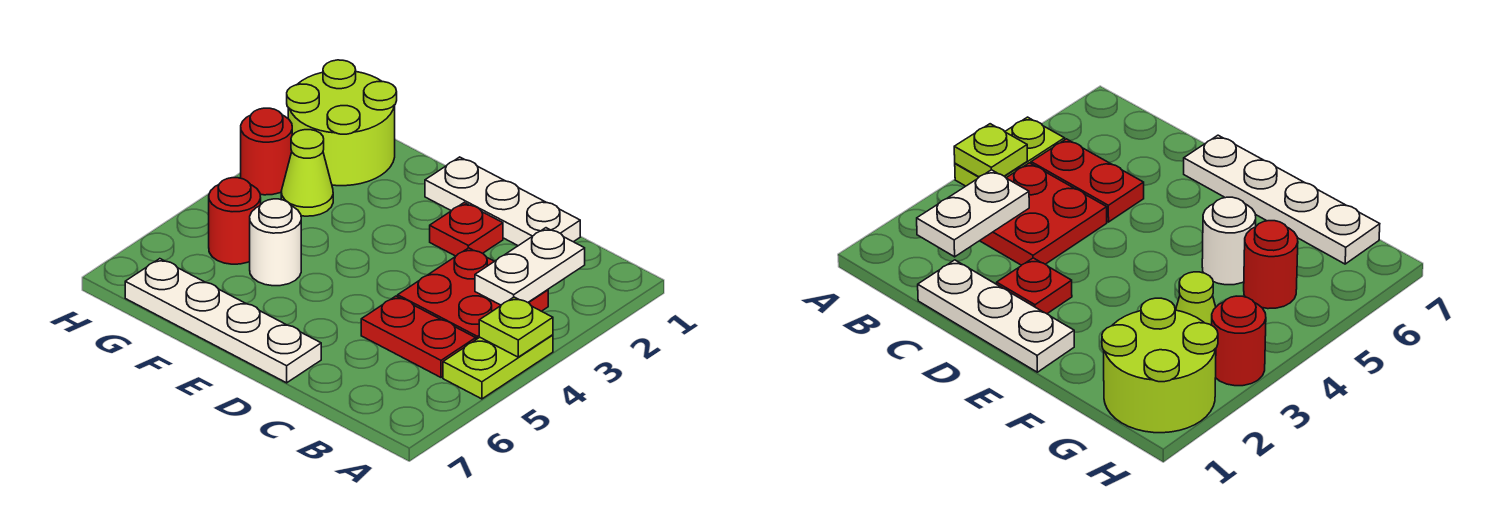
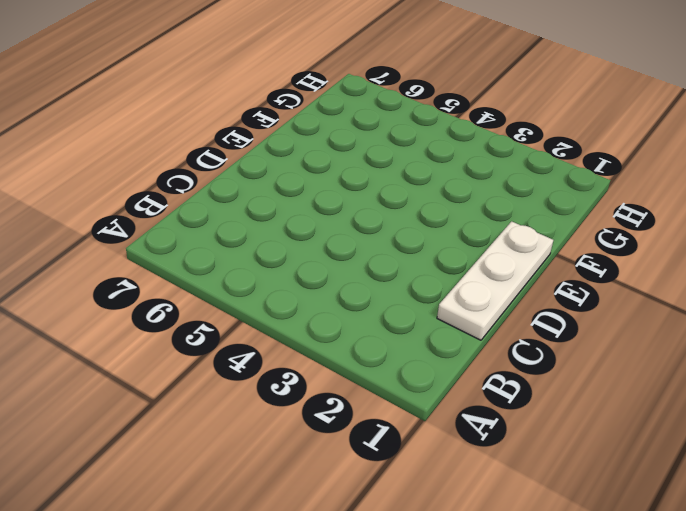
none -> lime 1x2 plate [443,335,553,399]
none -> red 2x2 plate [398,248,548,339]
none -> red 1x2 plate [361,296,476,377]

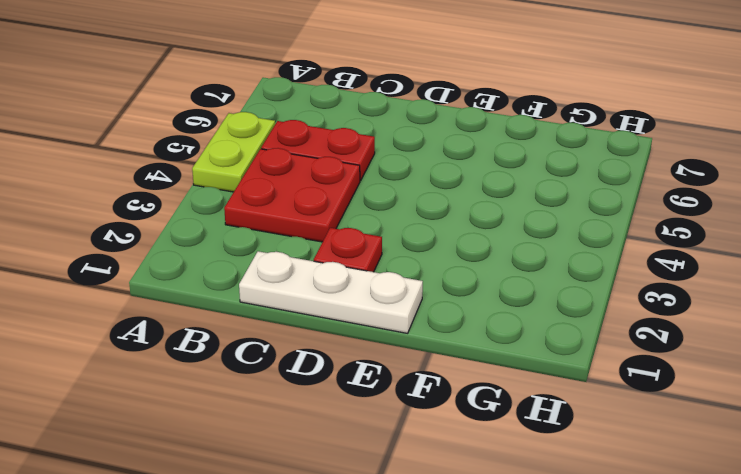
none -> white 1x4 plate [125,259,321,383]
none -> white 1x1 round brick [250,199,301,286]
none -> lime 2x2 round brick [287,60,397,186]

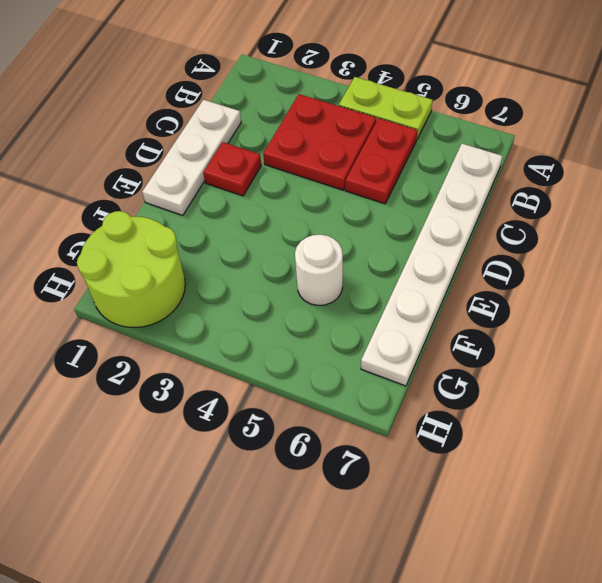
white 1x6 plate [361,144,502,386] -> white 1x4 plate [125,259,321,383]
none -> lime 1x1 cone [281,130,333,216]
none -> red 1x1 round brick [209,178,261,264]
none -> red 1x1 round brick [241,108,292,195]

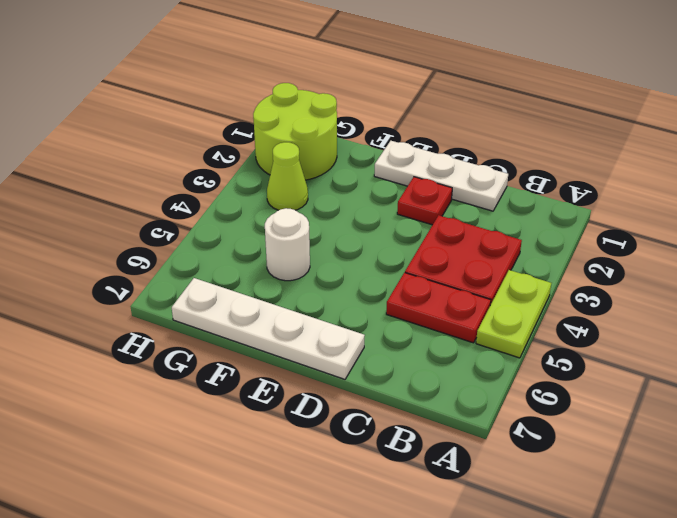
none -> red 1x1 round brick [209,178,261,264]
none -> red 1x1 round brick [241,108,292,195]
none -> lime 1x1 plate [479,297,553,357]

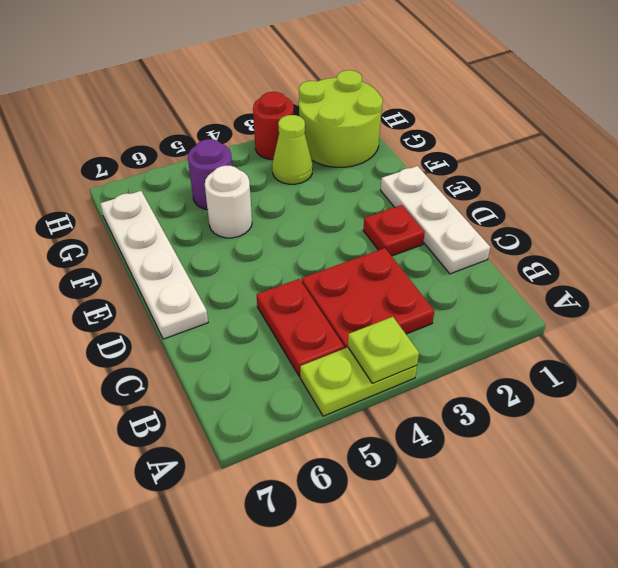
purple 1x1 round brick [188,139,232,210] -> red 1x1 round brick [209,178,261,264]
none -> white 1x2 plate [475,228,585,305]

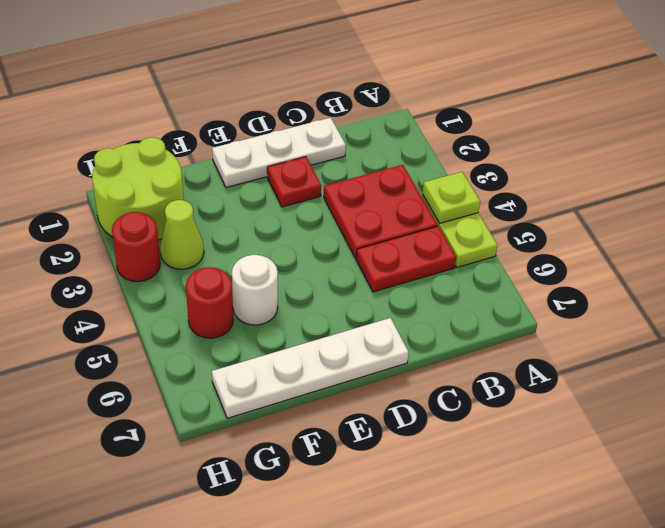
none -> white 1x2 plate [475,228,585,305]

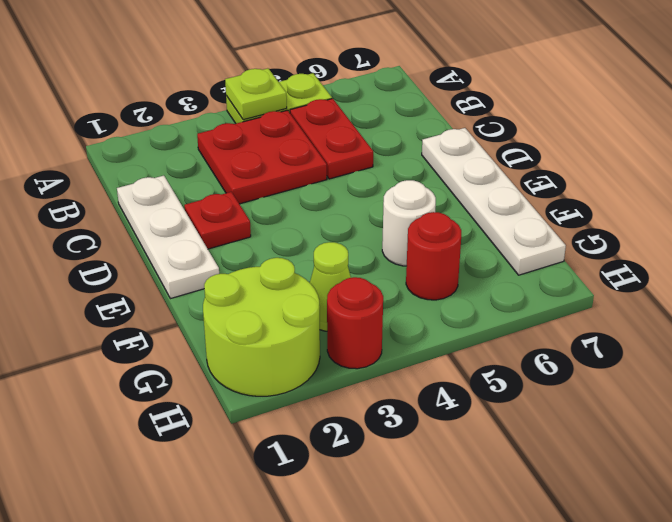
none -> white 1x2 plate [475,228,585,305]

